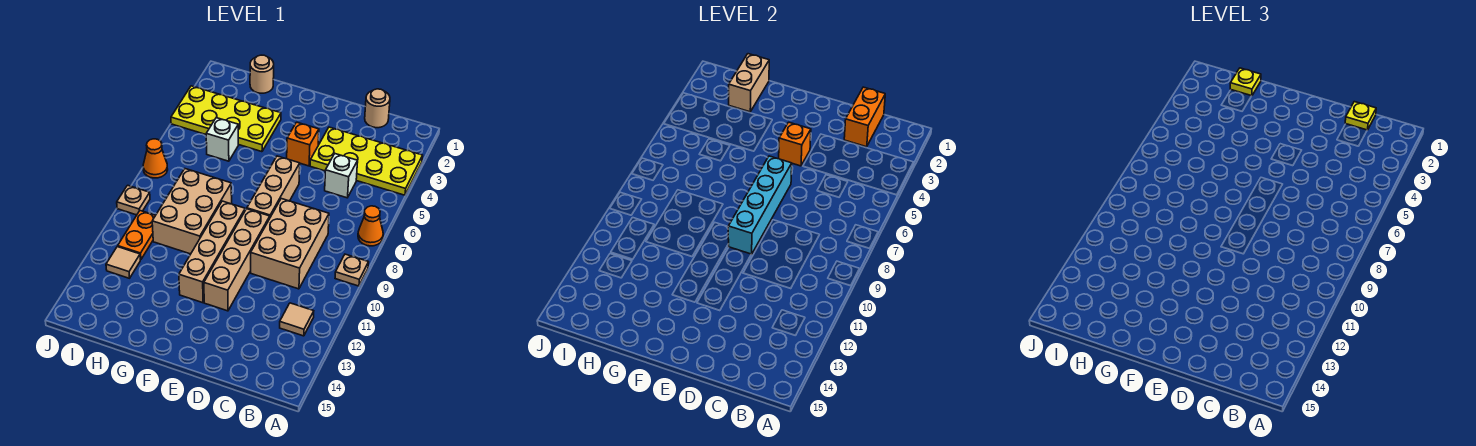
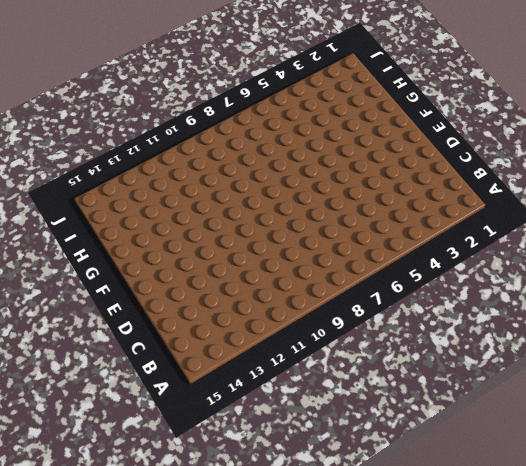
none -> yellow 2x4 plate [310,127,423,195]
none -> orange 1x1 cone [358,206,383,246]
none -> tan 1x1 plate [335,254,369,286]

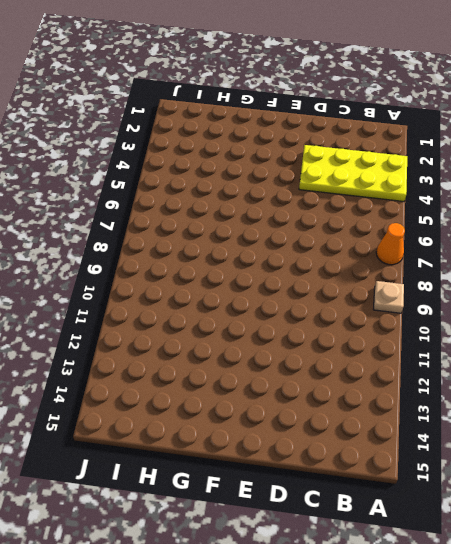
none -> tan 1x1 tile [280,303,314,336]
none -> tan 1x1 round brick [365,89,390,128]
none -> white 1x1 brick [325,154,358,198]

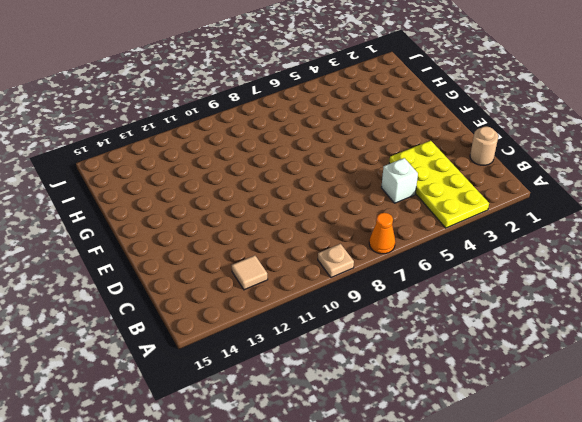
none -> tan 2x3 brick [251,199,329,289]
none -> orange 1x1 brick [287,122,319,166]
none -> tan 1x3 brick [247,156,300,217]

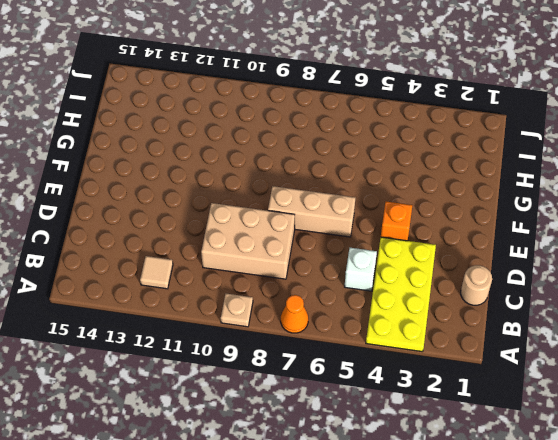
none -> tan 1x4 brick [204,209,270,311]
none -> tan 1x4 brick [179,201,245,303]
none -> yellow 2x4 plate [171,86,281,152]

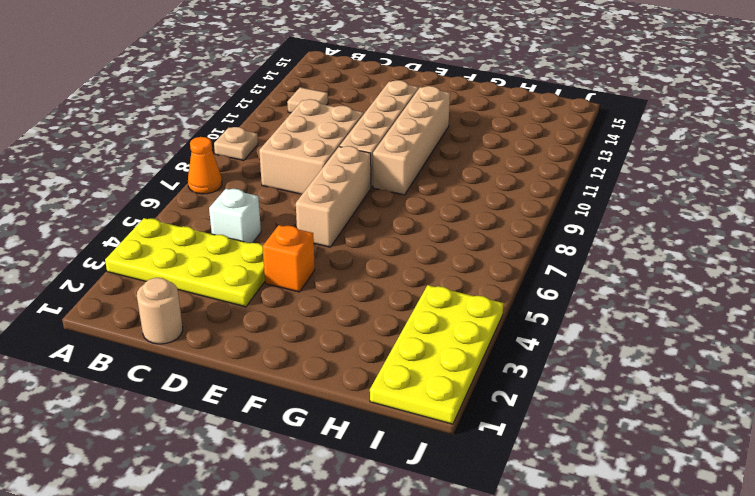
yellow 2x4 plate [370,285,504,424] -> yellow 2x4 plate turned to [171,86,281,152]
none -> tan 2x3 brick [152,169,232,254]
none -> tan 1x1 round brick [250,55,274,93]
none -> white 1x1 brick [206,118,238,161]

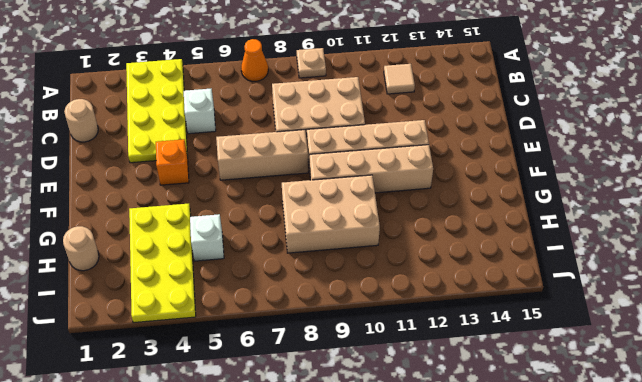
none -> orange 1x2 plate [118,211,155,260]
none -> tan 1x1 tile [106,247,140,278]
none -> orange 1x1 cone [143,139,168,178]

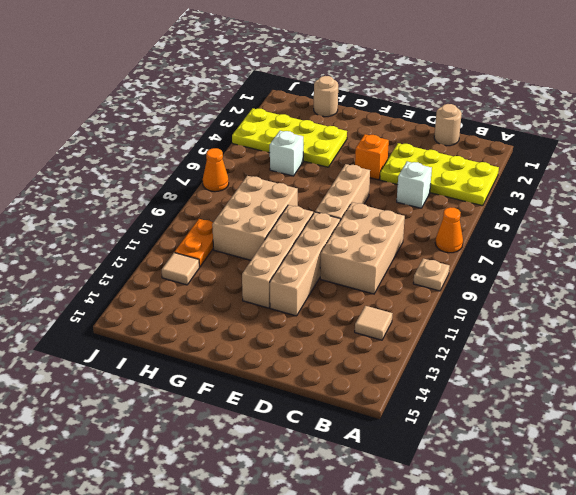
none -> tan 1x1 plate [117,185,150,215]
none -> orange 1x2 brick [844,87,885,147]
none -> orange 1x1 brick [779,122,811,166]

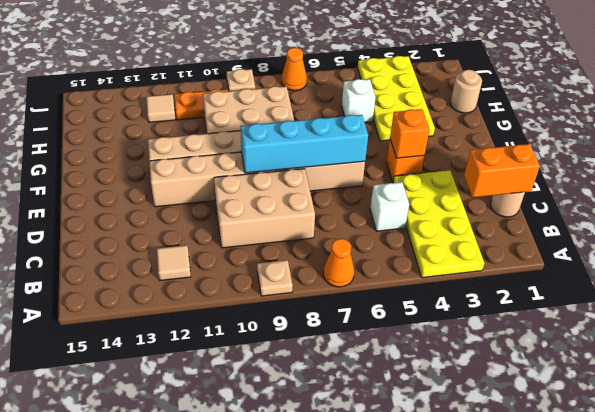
none -> tan 1x2 brick [729,54,769,112]
none -> yellow 1x1 plate [1345,102,1376,130]
none -> yellow 1x1 plate [1230,68,1261,96]

